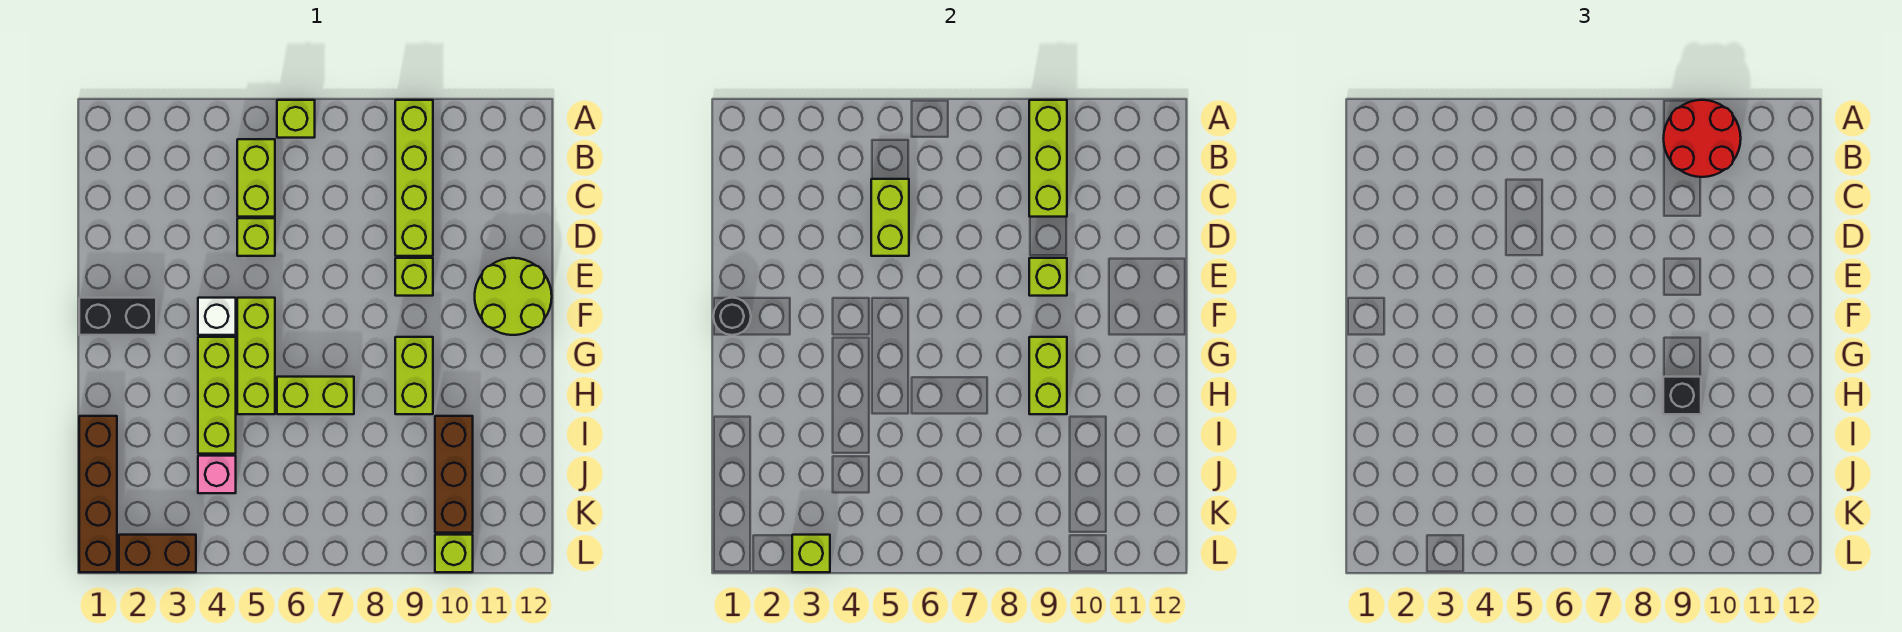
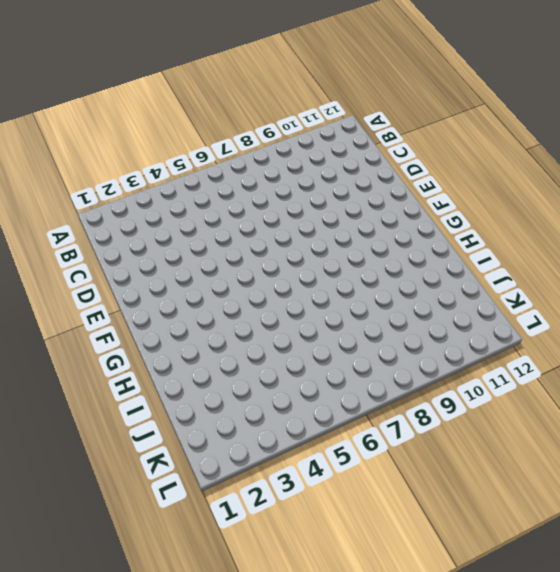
none -> lime 1x1 brick [277,100,315,138]
none -> lime 1x4 brick [395,100,433,256]
none -> lime 1x2 brick [237,139,275,217]

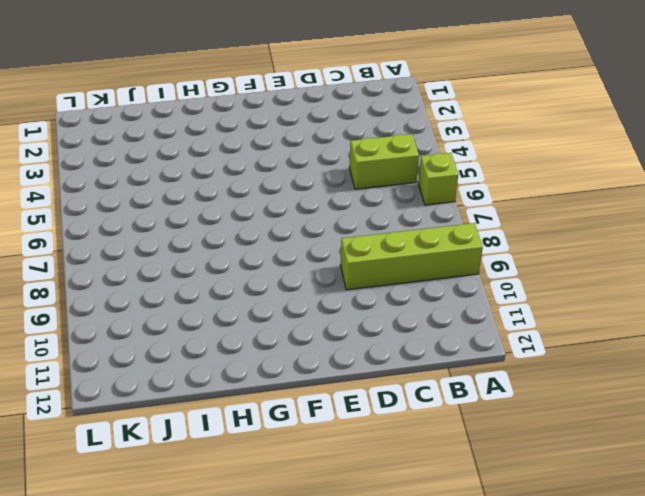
none -> lime 1x1 brick [237,218,275,256]
none -> lime 1x1 brick [395,258,433,296]
none -> lime 2x2 round brick [475,258,552,335]

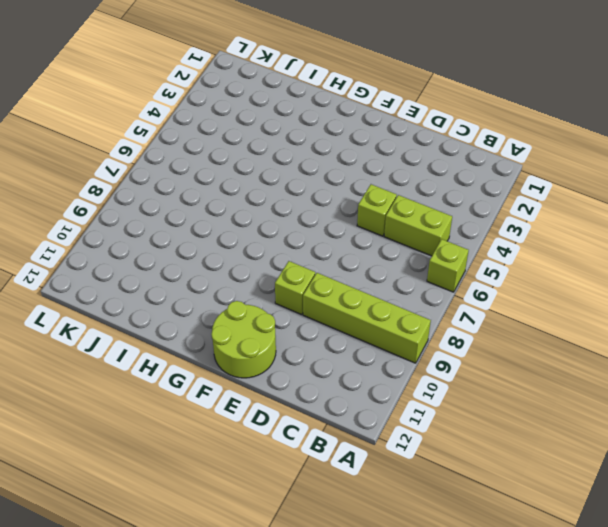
none -> black 1x2 brick [79,298,156,335]
none -> white 1x1 brick [198,298,236,335]
none -> lime 1x3 brick [237,298,275,414]

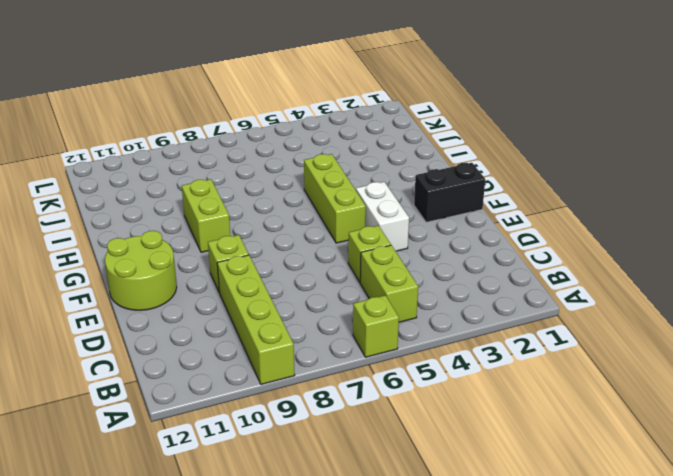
white 1x2 brick [356,182,409,251] -> white 1x1 brick [198,298,236,335]
none -> lime 1x3 brick [198,337,236,454]
none -> lime 1x2 brick [277,377,354,414]
none -> brown 1x4 brick [79,416,117,572]

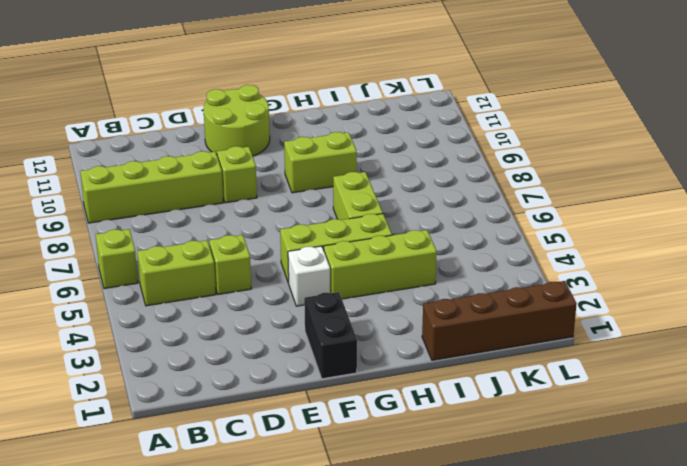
none -> brown 1x3 brick [435,416,473,533]
none -> pink 1x1 brick [198,456,236,493]
none -> brown 1x2 brick [119,535,196,572]

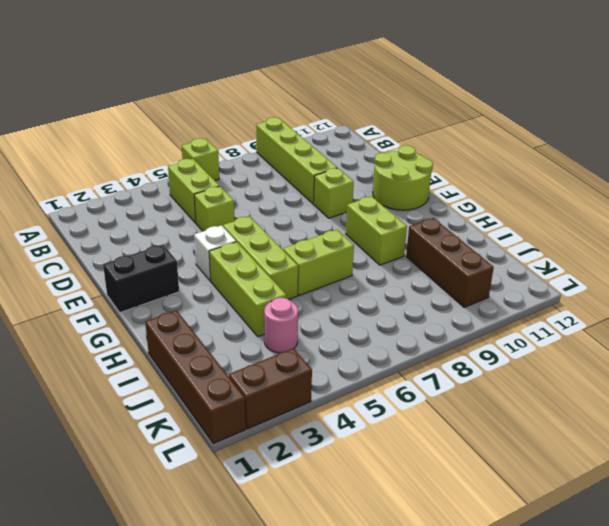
pink 1x1 round brick [264,298,298,353] -> pink 1x1 brick [198,456,236,493]
none -> lime 1x1 brick [435,535,473,572]
none -> lime 1x3 brick [1029,100,1067,217]
none -> lime 1x2 brick [871,179,909,256]

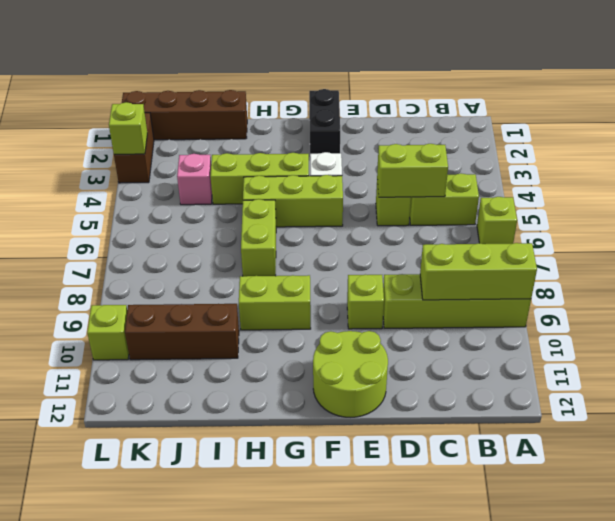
none -> lime 1x1 brick [1029,258,1067,296]
none -> black 1x1 round brick [713,298,751,335]
none -> lime 1x2 brick [1029,337,1067,414]

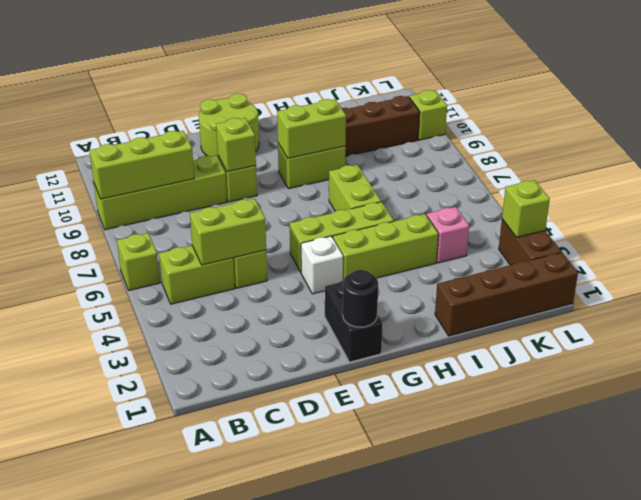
none -> red 2x2 round brick [1664,100,1741,177]
none -> black 1x1 brick [1663,377,1701,414]

